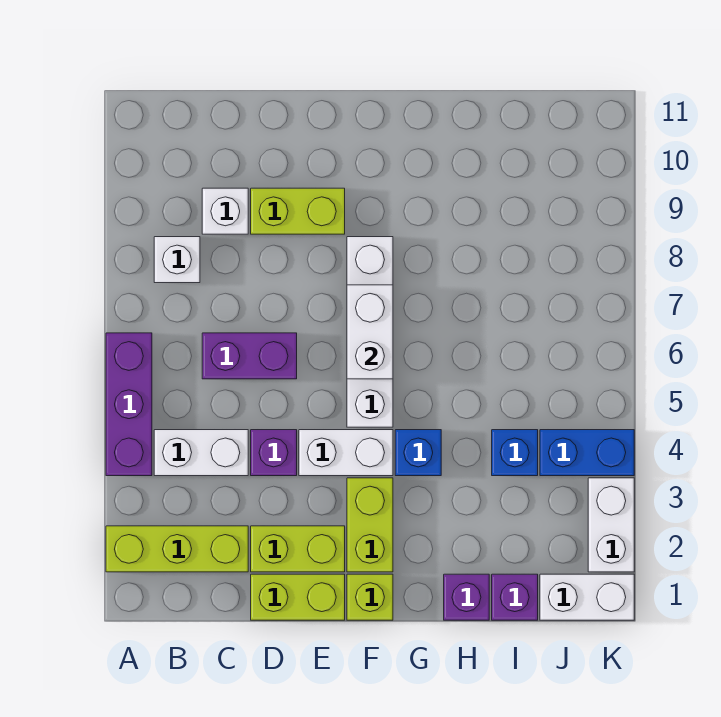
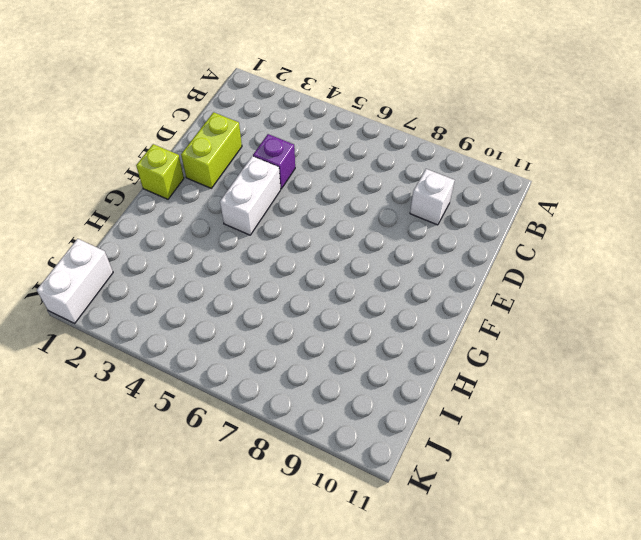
none -> lime 1x3 brick [106,526,248,572]
none -> purple 1x3 brick [106,333,152,476]
none -> white 1x2 brick [154,430,248,476]

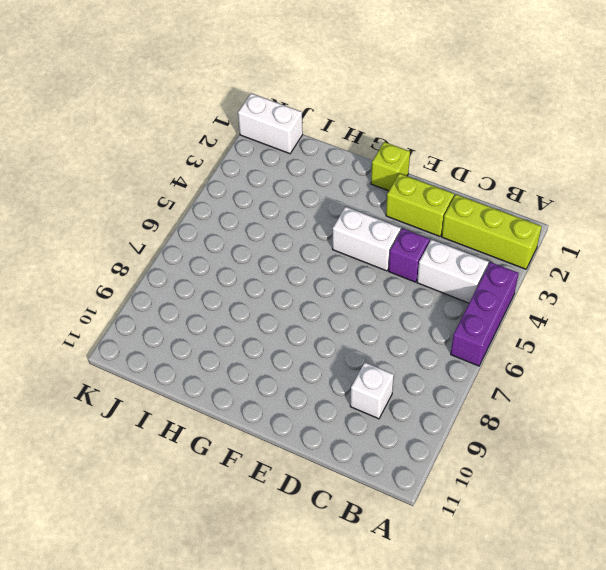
none -> white 1x1 brick [154,237,200,283]
none -> purple 1x2 brick [202,333,297,379]
none -> lime 1x2 brick [251,574,345,620]

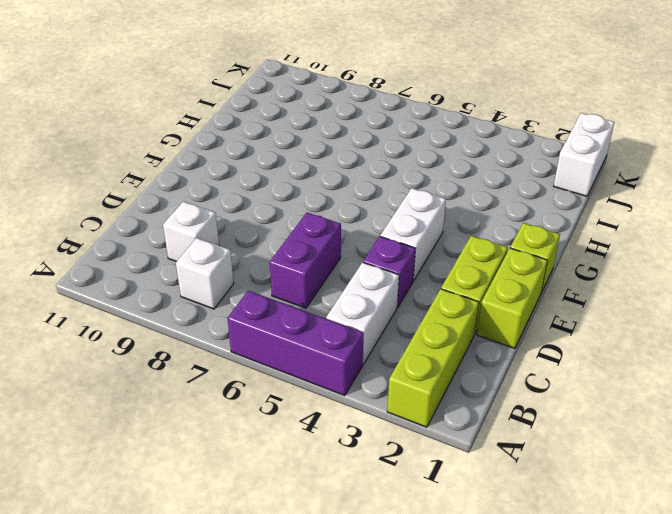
none -> lime 1x2 brick [251,188,345,234]
none -> lime 1x2 brick [347,478,393,572]
none -> white 1x4 brick [347,237,393,427]

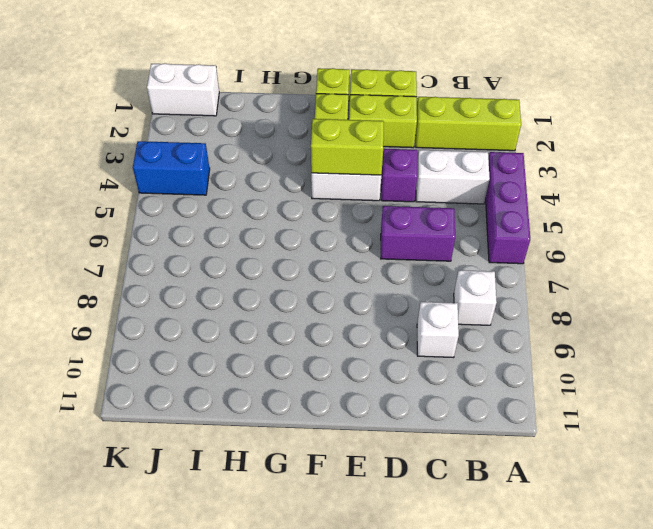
lime 1x2 brick [311,119,384,175] -> lime 1x2 brick moved to [251,188,345,234]
none -> white 1x4 brick [347,237,393,427]
none -> blue 1x1 brick [395,430,441,476]
none -> purple 1x1 brick [444,574,489,620]

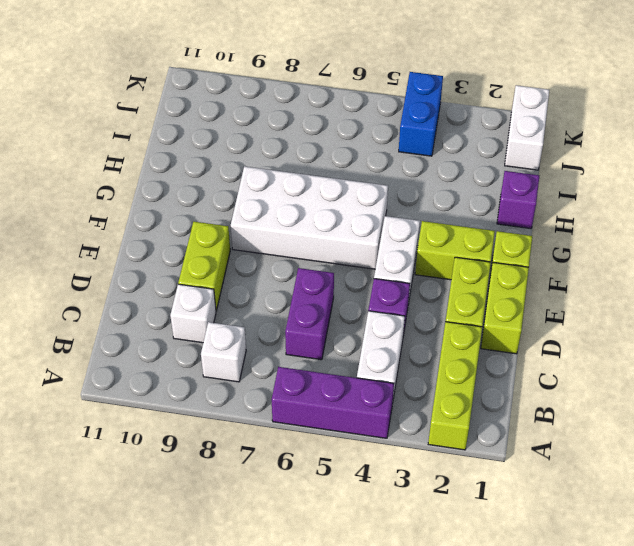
white 2x4 brick [231,166,388,269] -> white 1x4 brick [347,237,393,427]
none -> blue 1x1 brick [395,430,441,476]
none -> purple 1x1 brick [492,574,538,620]
none -> blue 1x1 brick [492,430,538,476]

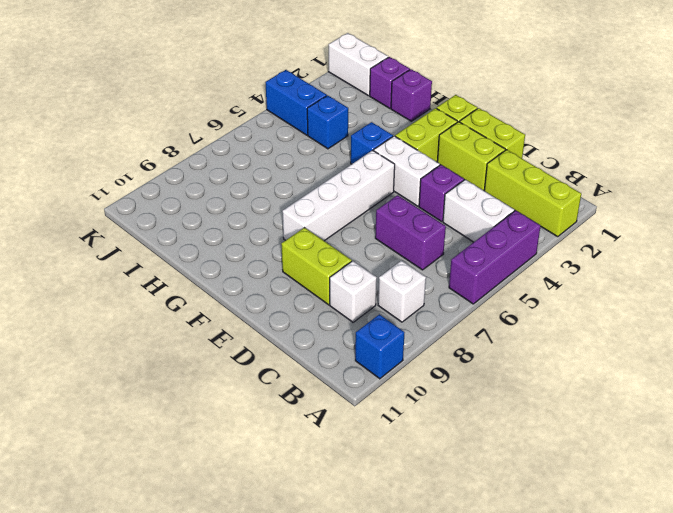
blue 1x1 brick [355,314,405,379] -> none
none -> white 1x2 brick [588,478,634,572]
none -> white 1x2 brick [347,285,393,379]

